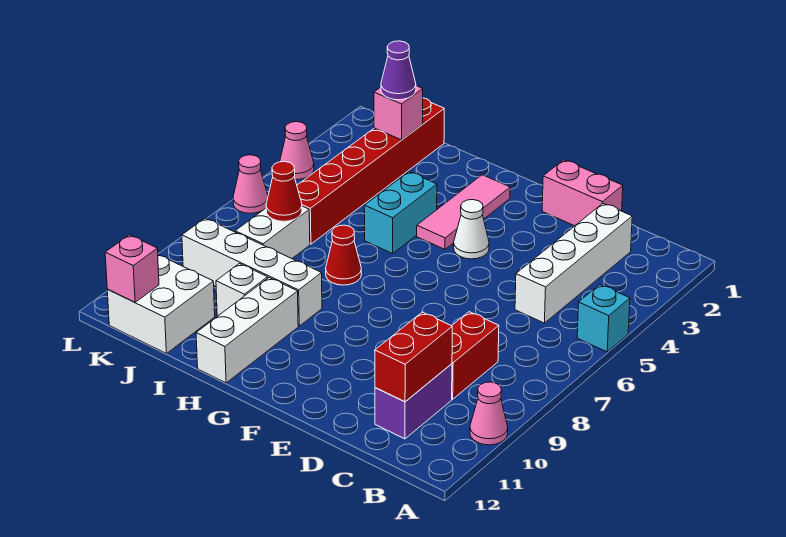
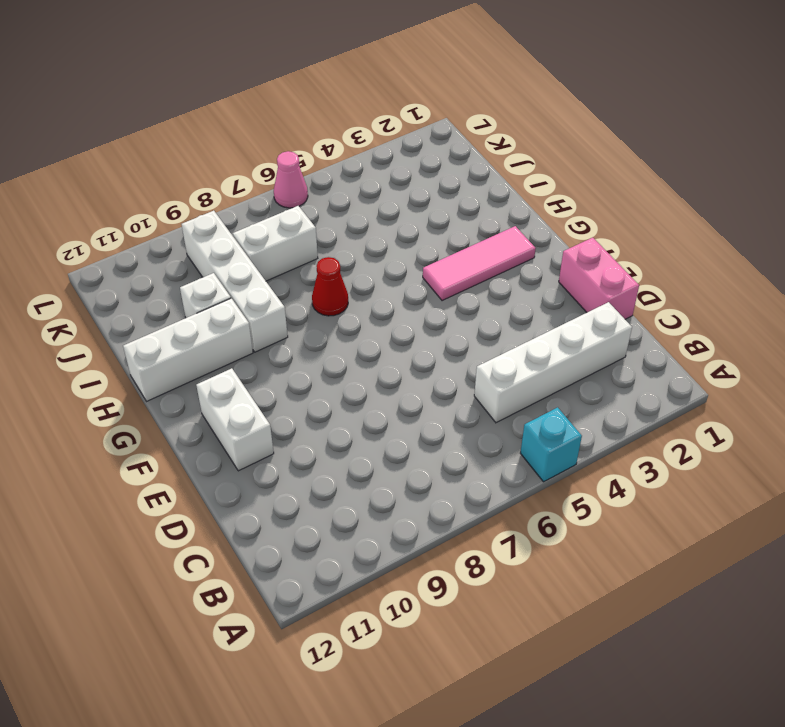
white 1x2 brick [196,368,274,471] -> none
none -> pink 1x1 cone [470,382,508,445]
none -> red 1x2 brick [452,312,499,399]
none -> purple 1x2 brick [375,364,452,439]

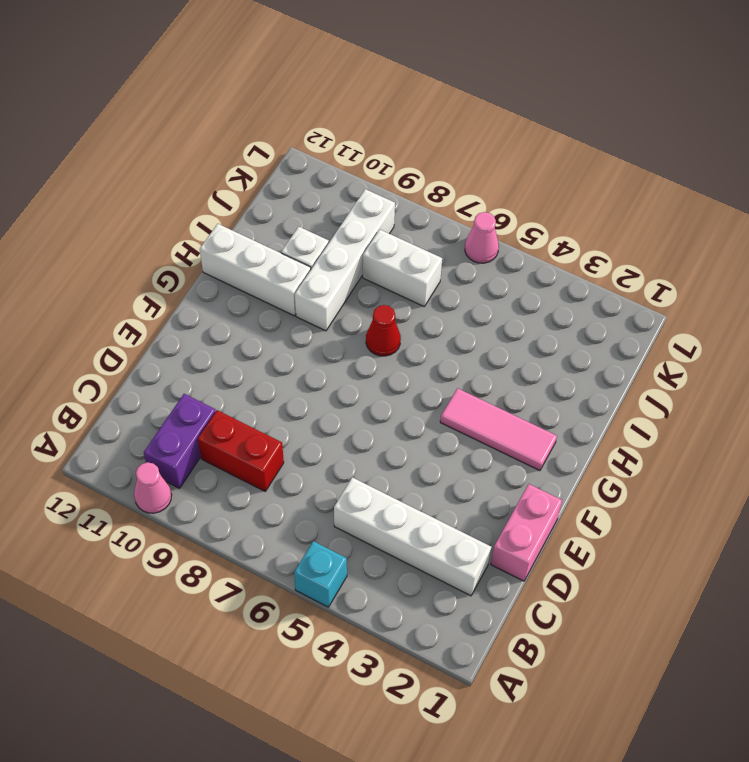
purple 1x2 brick [144,394,216,488] -> purple 1x2 brick turned to [375,364,452,439]
none -> white 1x1 cone [454,200,489,259]
none -> cyan 1x2 brick [364,172,437,254]
none -> red 1x6 brick [297,98,444,244]

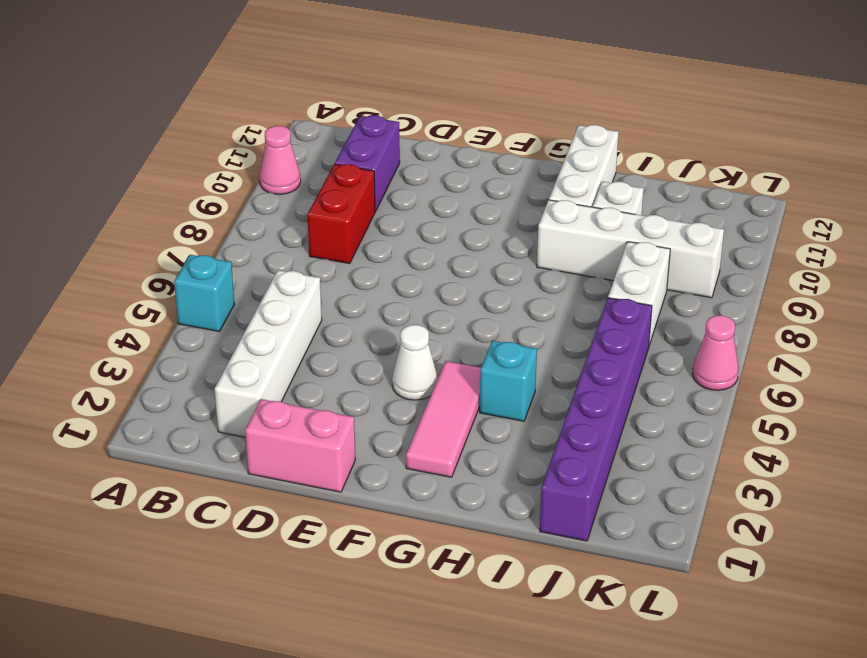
cyan 1x1 brick [480,340,537,421] -> cyan 1x2 brick [364,172,437,254]
purple 1x6 brick [540,298,652,541] -> red 1x6 brick [297,98,444,244]
none -> red 1x1 cone [326,225,362,285]
none -> white 2x2 brick [107,255,215,353]
none -> pink 1x1 cone [280,122,314,179]

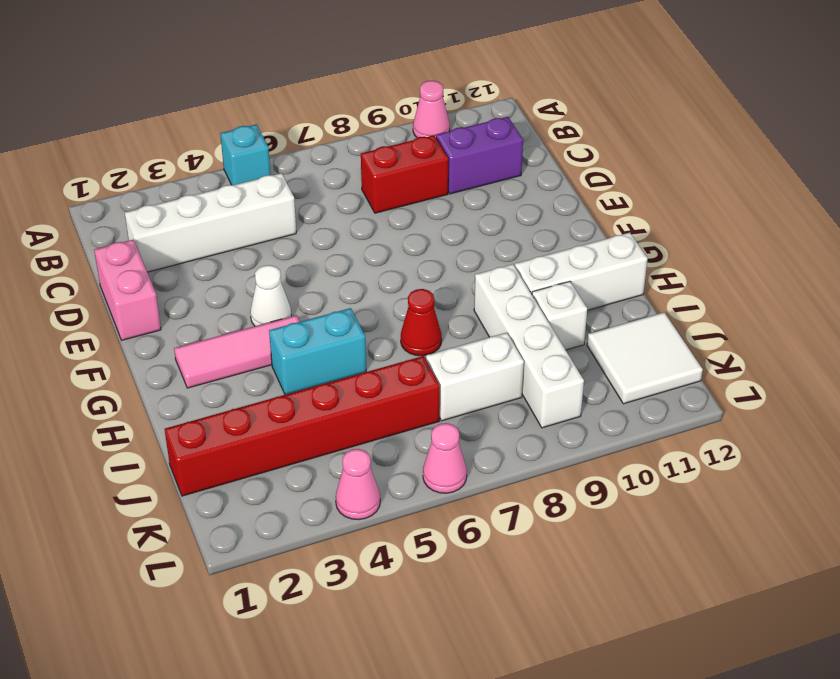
white 2x2 tile [587,312,703,404] -> white 2x2 brick [107,255,215,353]
none -> red 1x2 brick [375,312,452,402]
none -> pink 1x1 brick [374,86,423,140]
none -> red 1x1 cone [266,162,302,221]

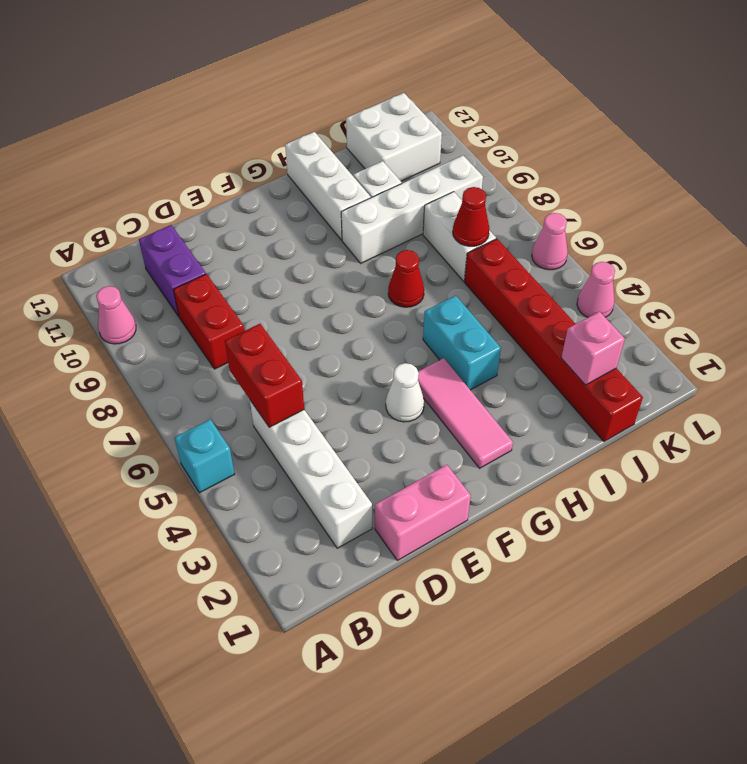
red 1x2 brick [225,324,304,427] -> red 1x2 brick moved to [375,312,452,402]
none -> pink 1x1 brick [105,235,159,302]
none -> purple 1x1 cone [381,41,416,100]

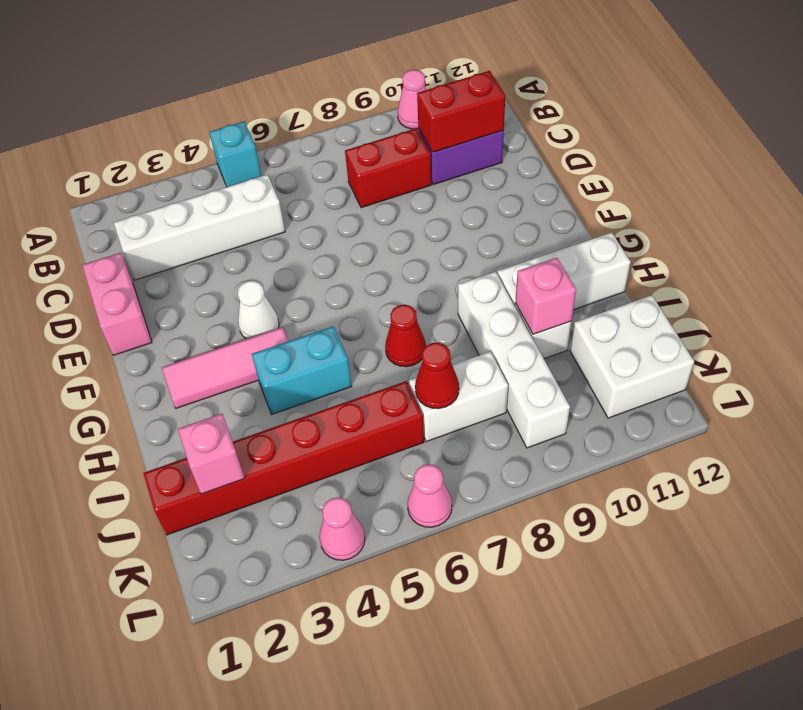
pink 1x1 brick [515,258,576,334] -> pink 1x1 brick moved to [105,235,159,302]
none -> purple 1x1 cone [381,41,416,100]

